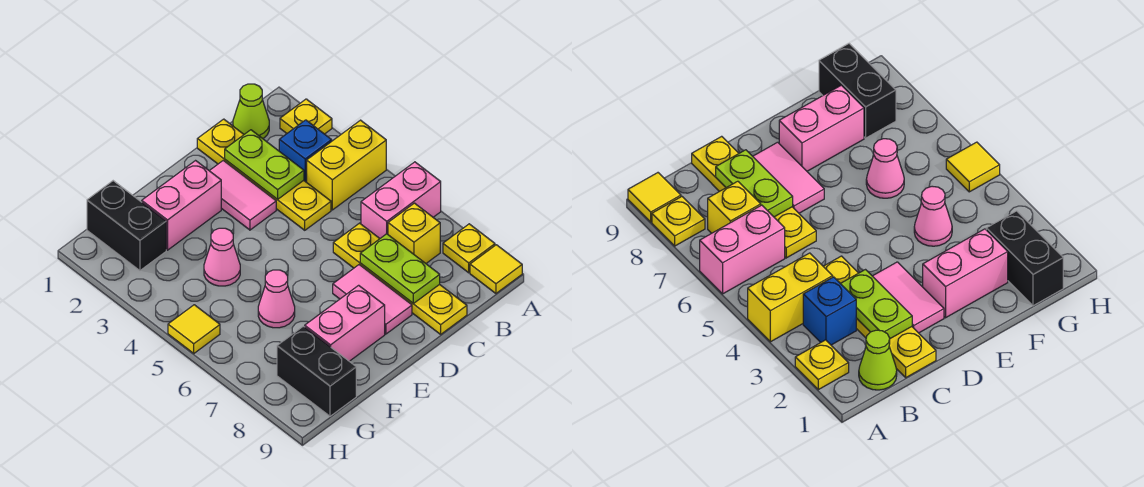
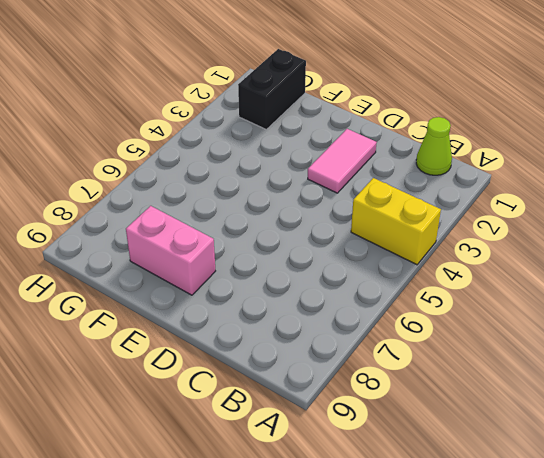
none -> yellow 1x1 plate [280,99,332,134]
none -> pink 1x2 brick [361,162,441,238]
none -> yellow 1x1 plate [443,224,495,273]

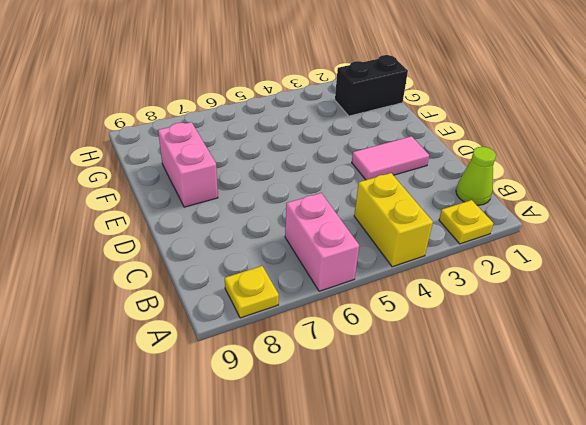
none -> yellow 1x1 tile [470,245,522,293]
none -> blue 1x1 brick [279,120,332,182]
none -> yellow 1x1 brick [388,203,440,263]

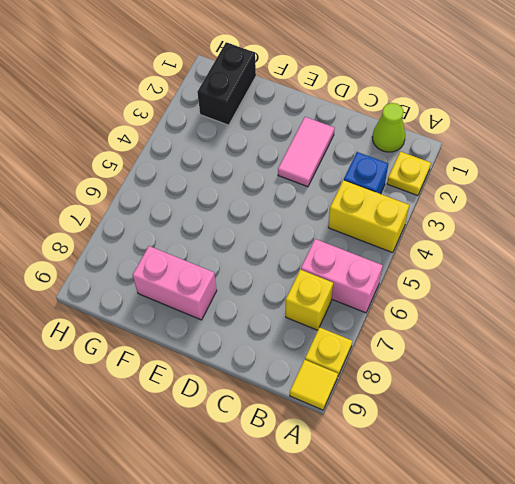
none -> yellow 1x4 plate [197,119,331,230]
none -> yellow 1x4 plate [333,223,467,334]
none -> pink 1x2 tile [333,265,412,334]

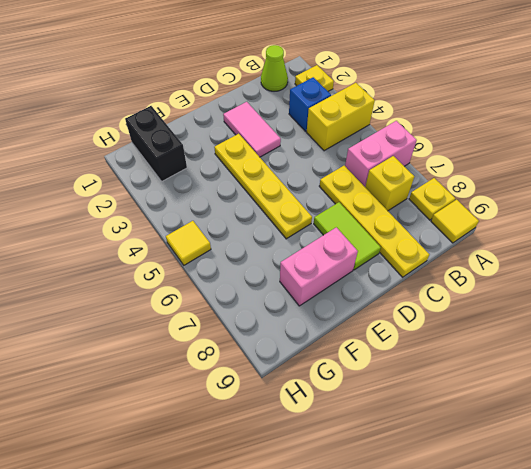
lime 1x2 tile [314,202,381,270] -> pink 1x2 tile [333,265,412,334]
yellow 1x4 plate [214,134,312,239] -> yellow 1x4 plate moved to [197,119,331,230]
none -> pink 1x2 brick [142,161,221,250]
none -> pink 1x1 cone [204,228,240,286]
none -> pink 1x1 cone [258,270,295,328]

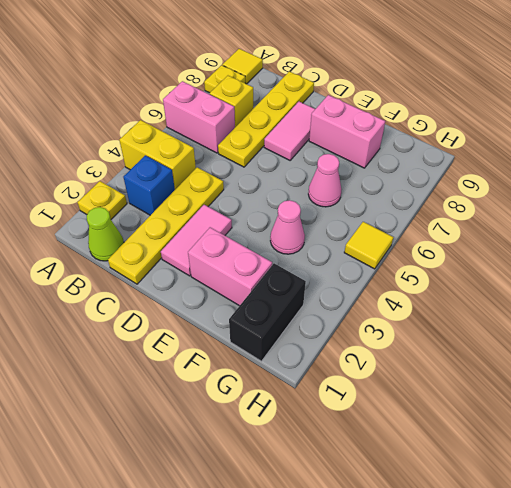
none -> black 1x2 brick [277,326,356,416]
none -> lime 1x2 plate [225,130,304,199]
none -> lime 1x2 plate [360,234,440,303]

